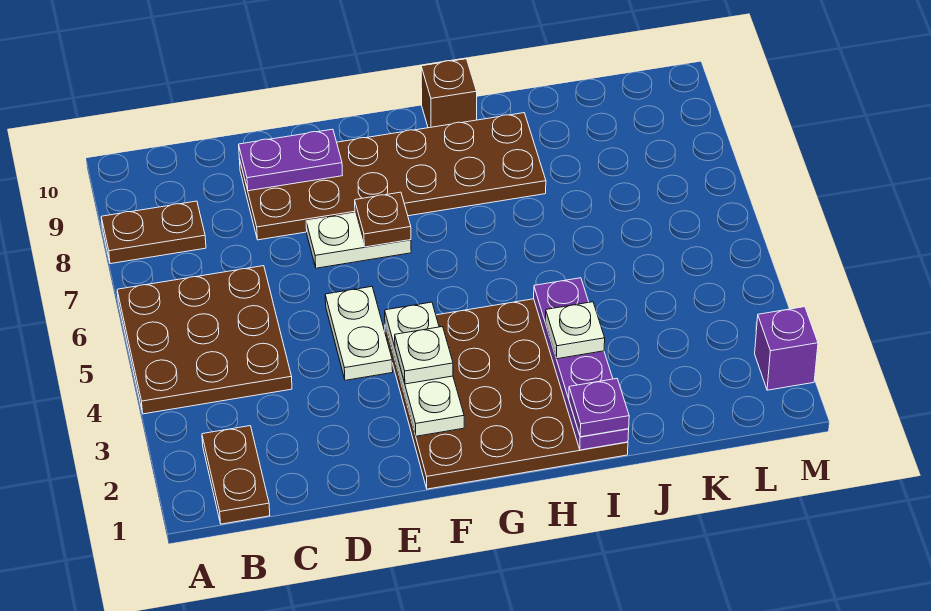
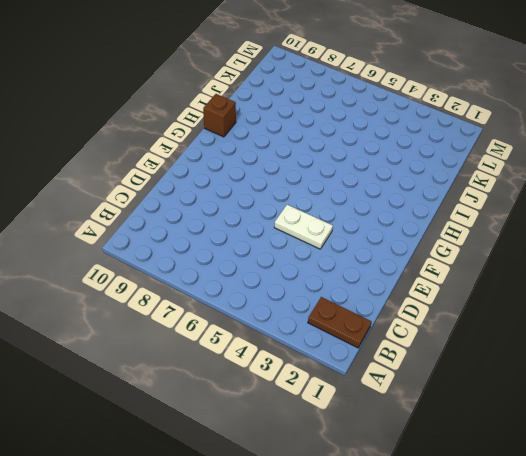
none -> brown 3x3 plate [117,266,292,414]
none -> brown 1x2 plate [101,201,206,264]
none -> brown 2x6 plate [239,113,546,240]

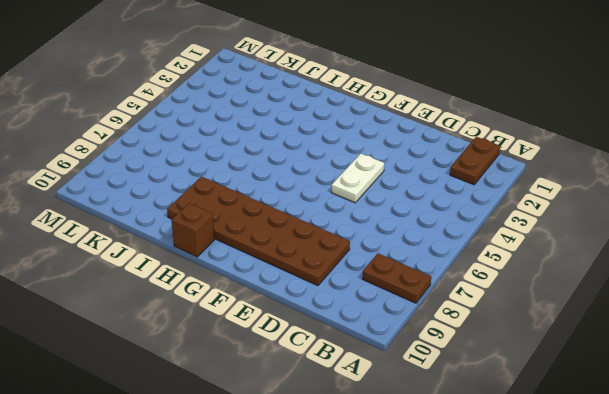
none -> brown 3x3 plate [117,266,292,414]
none -> white 1x2 plate [306,213,411,268]
none -> brown 4x4 plate [385,299,628,489]

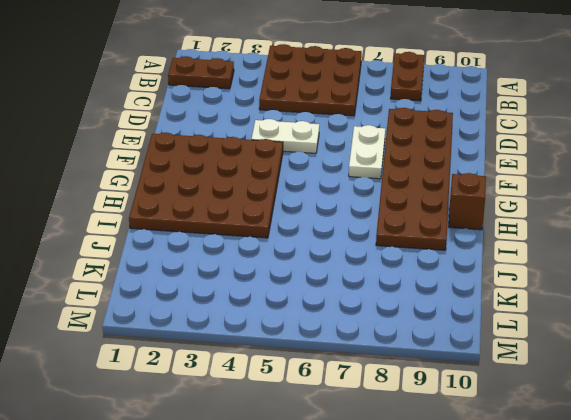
none -> purple 1x1 brick [755,307,818,390]
none -> purple 1x2 plate [239,129,342,191]
none -> white 1x3 plate [385,302,464,436]

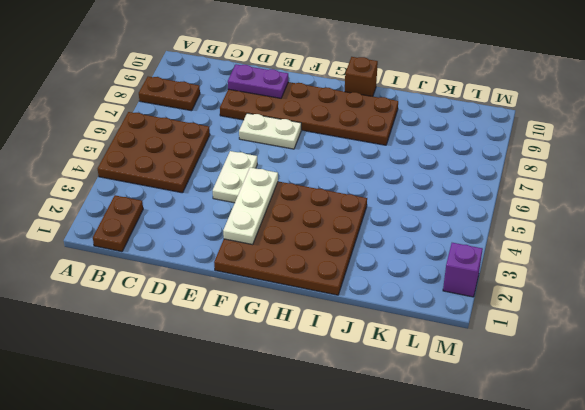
none -> brown 1x1 plate [355,192,411,247]
none -> purple 1x4 plate [534,278,629,450]
none -> white 1x1 plate [395,327,453,384]

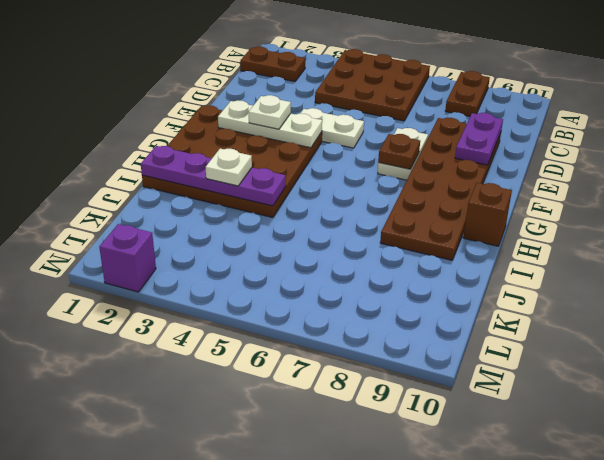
none -> purple 1x1 plate [569,379,629,437]

